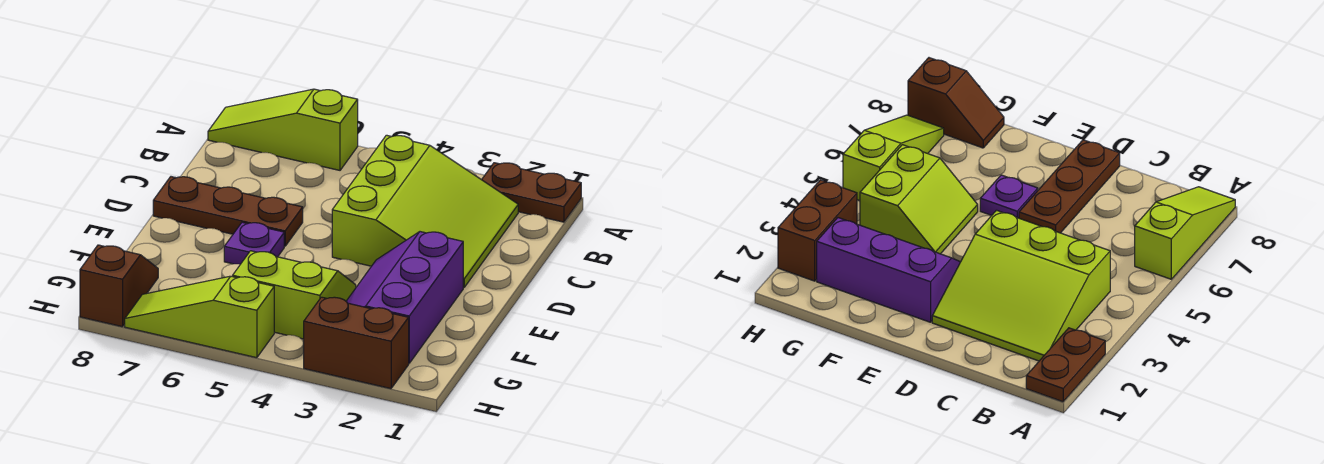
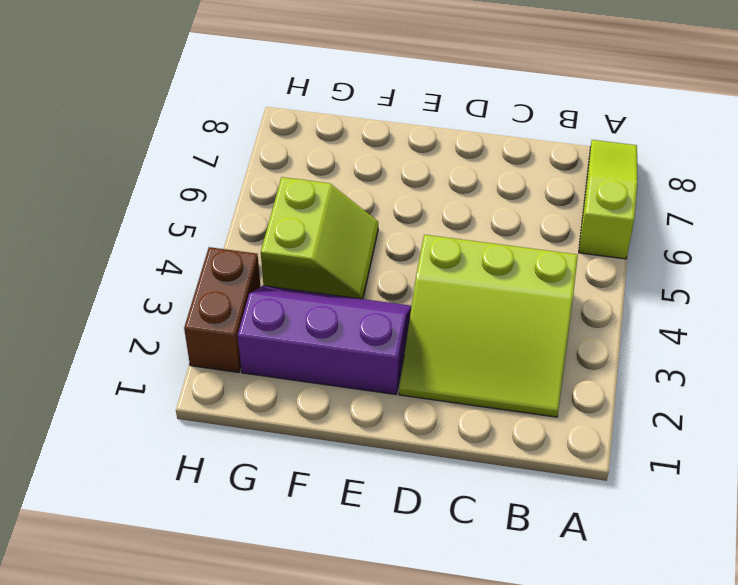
none -> brown 1x2 plate [482,163,581,222]
none -> brown 1x3 plate [153,177,303,246]

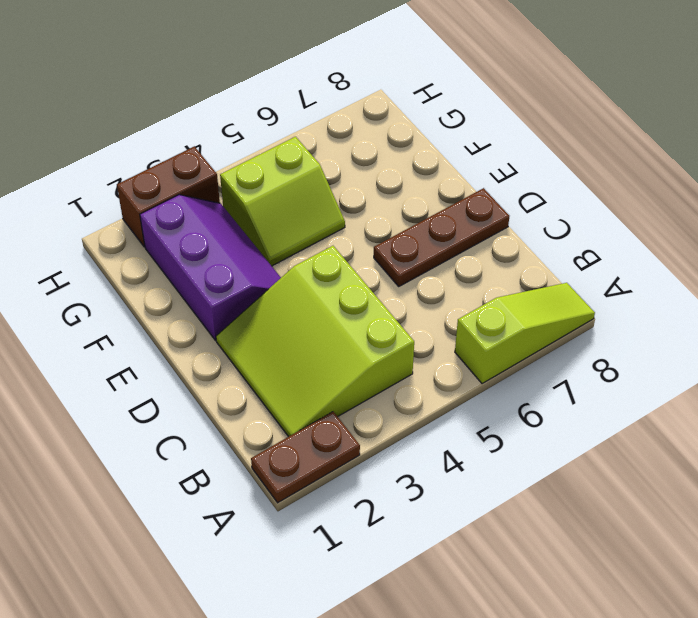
none -> purple 1x1 plate [224,222,284,264]
none -> brown 1x2 slope [80,245,158,327]

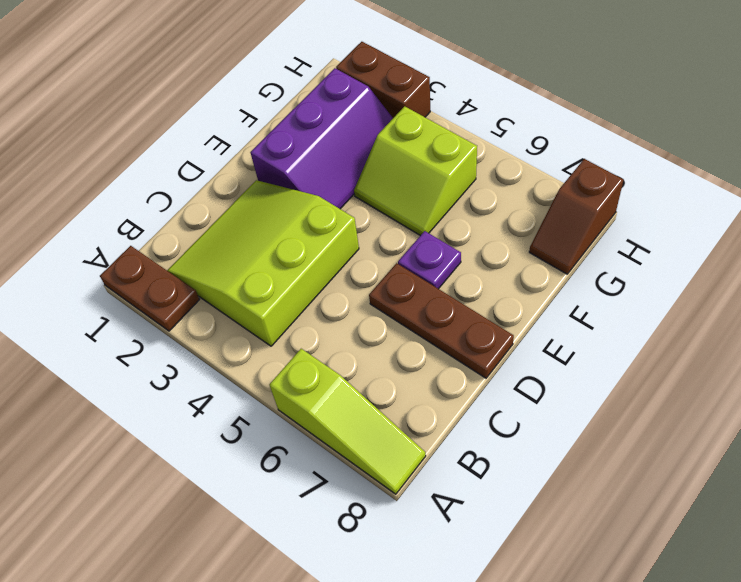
none -> lime 1x3 slope [125,276,274,358]

